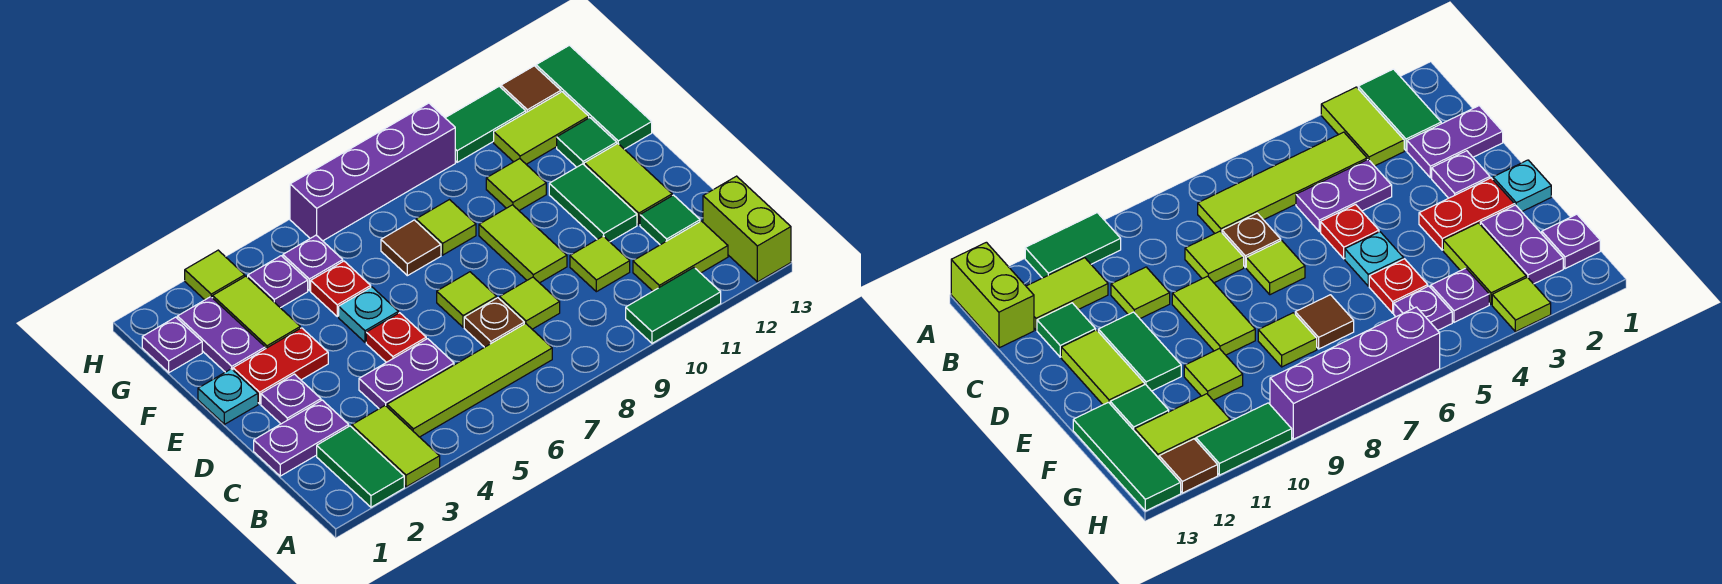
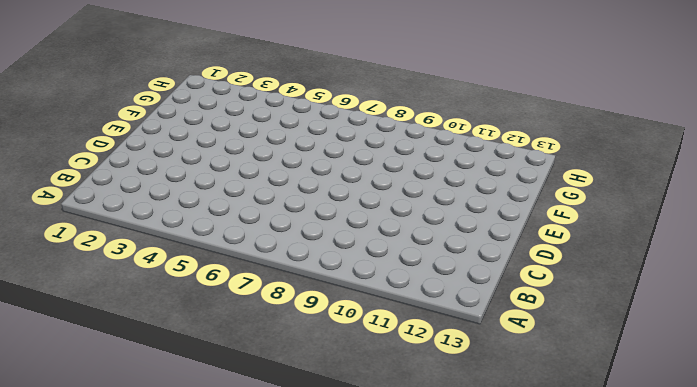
none -> green 1x2 tile [317,426,404,507]
none -> lime 1x2 tile [352,406,440,487]
none -> green 1x2 tile [626,268,721,343]
none -> lime 1x2 brick [703,176,791,282]

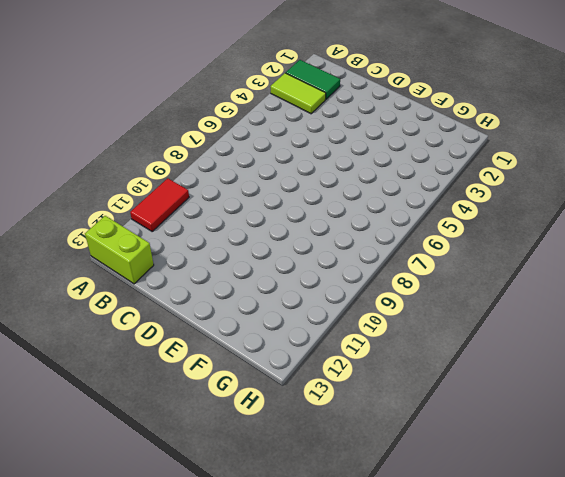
red 1x2 tile [130,178,189,232] -> green 1x2 tile [626,268,721,343]
none -> lime 1x4 tile [387,323,552,437]
none -> lime 1x2 tile [633,221,728,291]
none -> purple 1x2 plate [254,400,349,476]
none -> purple 1x2 plate [359,339,454,409]

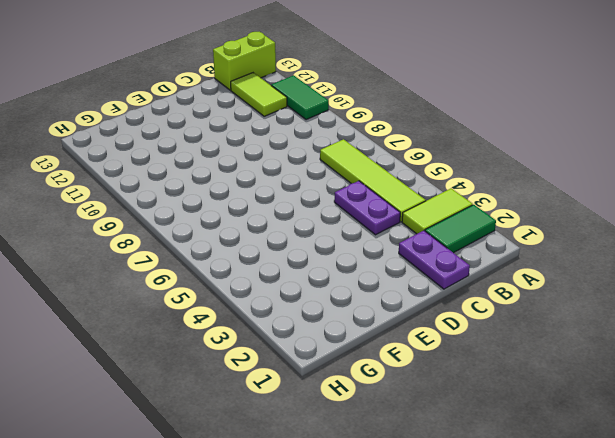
none -> brown 1x1 plate [464,298,524,347]
none -> lime 1x1 tile [500,277,560,329]
none -> lime 1x1 tile [570,236,630,292]
none -> green 1x1 tile [640,195,700,245]

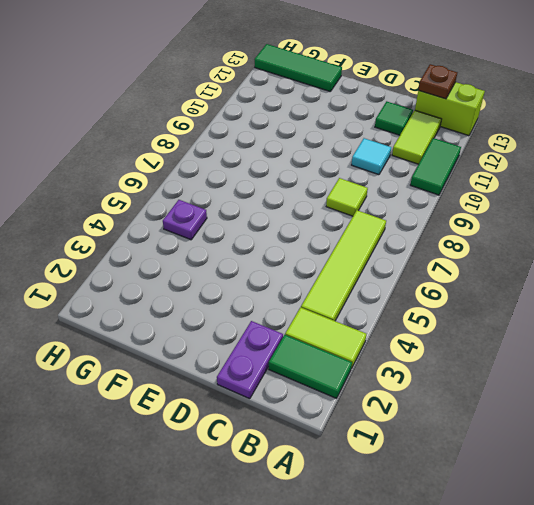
brown 1x1 plate [418,64,457,99] -> brown 1x1 plate moved to [464,298,524,347]
cyan 1x1 tile [352,138,391,175] -> lime 1x1 tile [570,236,630,292]
none -> purple 1x2 plate [359,339,454,409]
none -> purple 1x1 plate [261,374,321,424]
none -> red 1x1 plate [366,313,426,362]
none -> lime 1x1 tile [437,272,497,327]

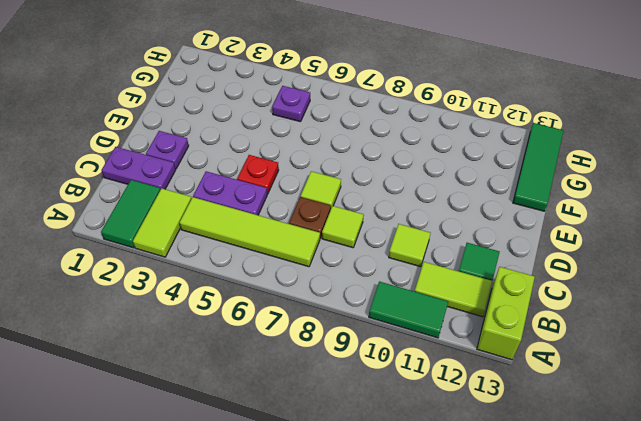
none -> lime 1x2 tile [479,205,567,283]
none -> green 1x2 tile [549,164,637,242]
none -> lime 1x2 tile [584,144,672,225]
none -> cyan 1x1 plate [198,369,258,424]

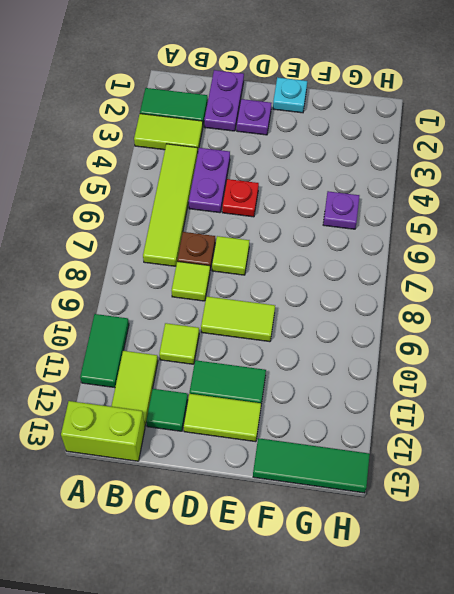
none -> red 1x2 plate [233,328,328,404]
none -> cyan 1x1 plate [339,287,398,342]
none -> purple 1x2 plate [177,297,265,372]
none -> lime 1x2 tile [213,276,300,349]

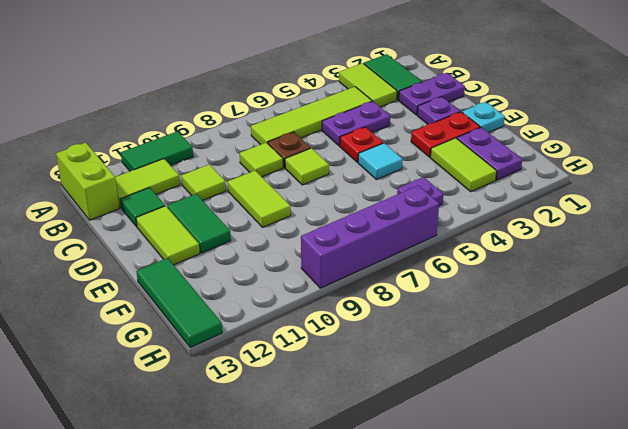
cyan 1x1 tile [358,143,403,180] -> cyan 1x1 plate [339,287,398,342]
none -> red 1x1 plate [311,261,371,316]
none -> brown 1x1 tile [381,220,441,276]
none -> lime 1x1 tile [416,200,476,255]
none -> lime 1x1 tile [486,159,546,210]

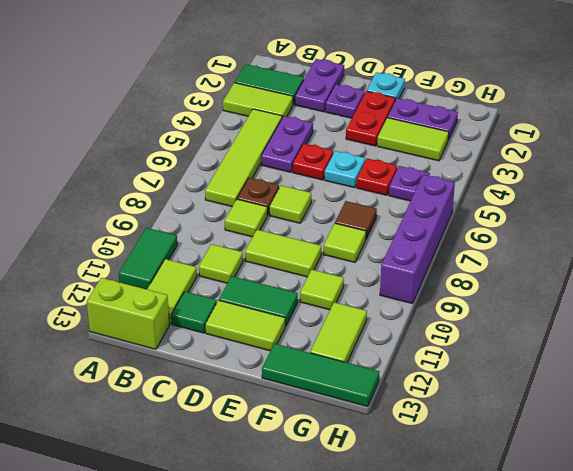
none -> green 1x1 tile [557,118,617,167]
none -> purple 1x1 plate [142,317,202,373]
none -> purple 1x1 plate [248,256,308,308]
none -> lime 1x1 tile [185,250,245,300]

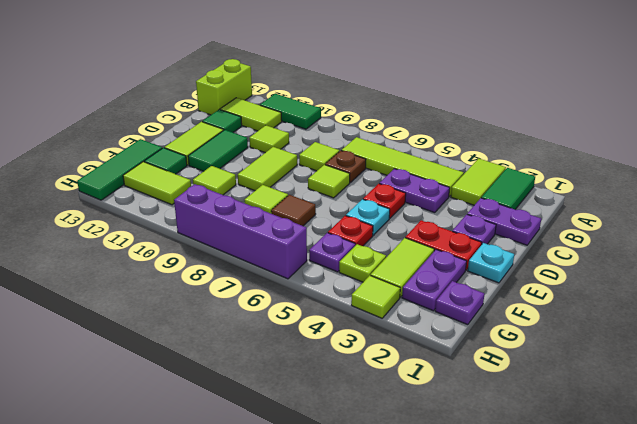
lime 1x1 plate [339,244,386,282] -> purple 1x1 plate [248,256,308,308]
none -> green 1x2 tile [446,86,526,162]
none -> brown 1x1 tile [501,66,561,112]

